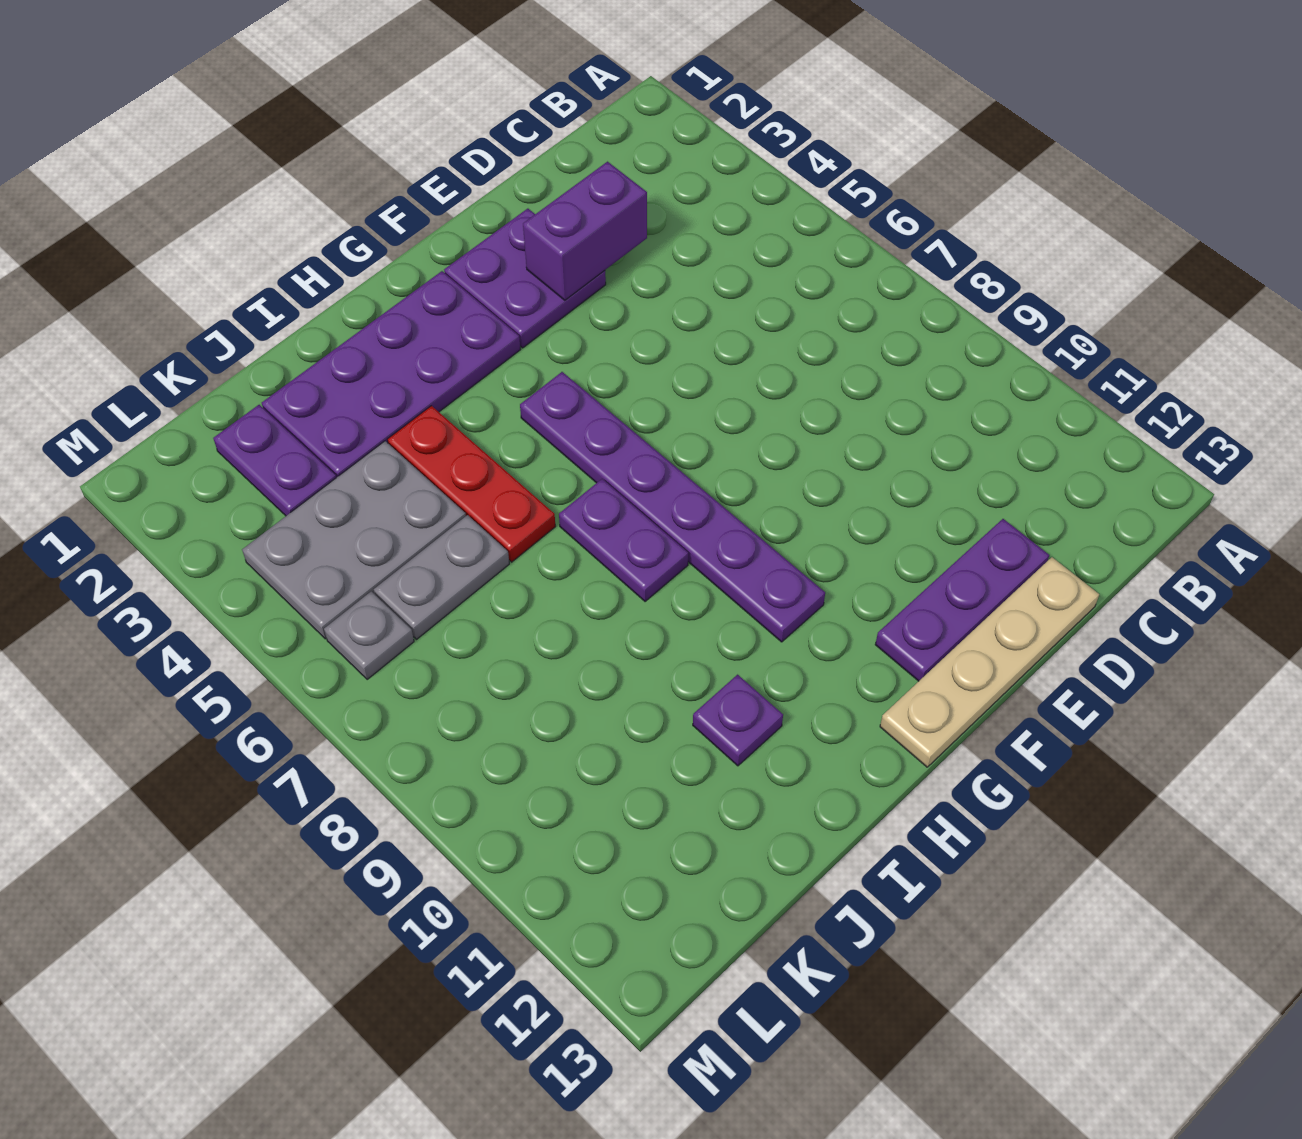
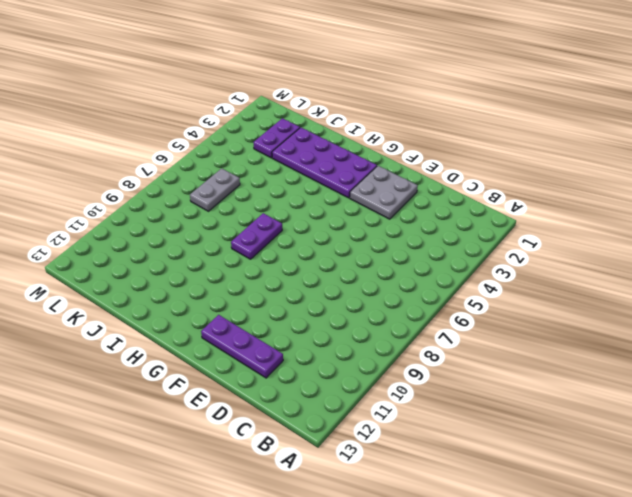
grey 2x2 plate [350,166,418,219] -> purple 2x2 plate [444,209,606,348]
grey 1x2 plate [190,168,240,211] -> grey 1x2 plate turned to [374,515,509,639]
none -> tan 1x4 plate [880,557,1099,767]
none -> purple 1x6 plate [520,372,825,642]
none -> red 1x3 plate [387,406,556,562]

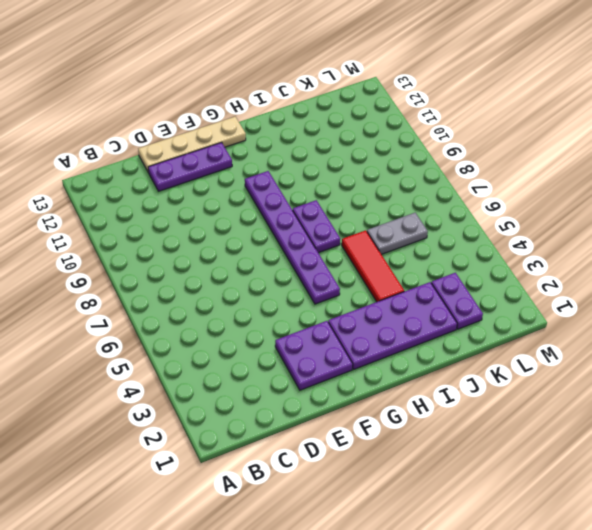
red 1x3 tile [342,230,404,302] -> red 1x3 plate [387,406,556,562]
none -> purple 1x1 plate [693,675,783,766]
none -> grey 2x3 plate [242,441,466,639]
none -> grey 1x1 plate [324,591,414,680]

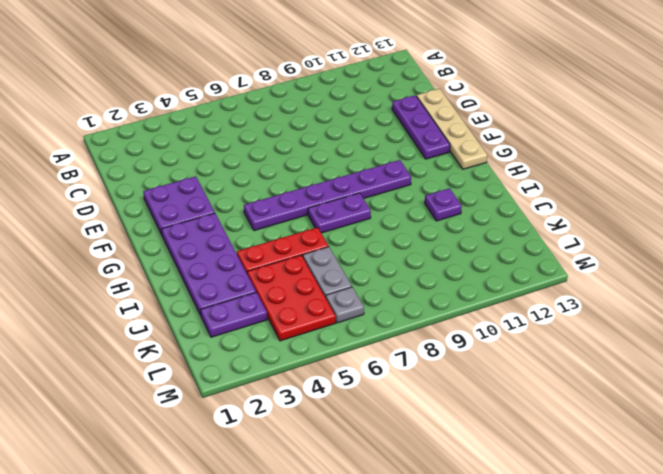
red 2x3 plate [247,255,336,341] -> grey 2x3 plate [242,441,466,639]
none -> purple 1x2 brick [523,162,647,300]

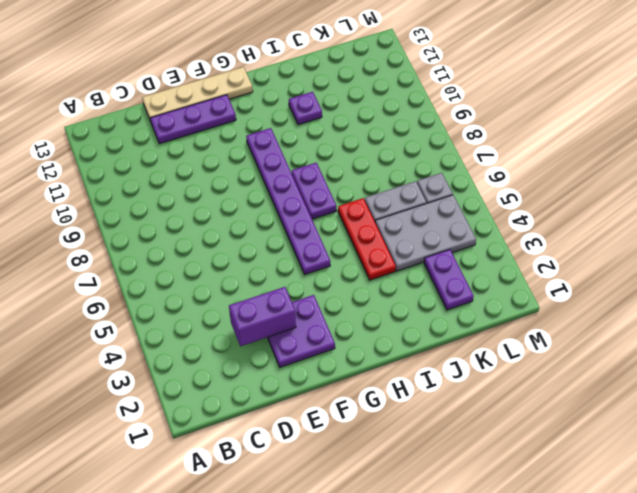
none -> purple 2x4 plate [262,271,521,478]

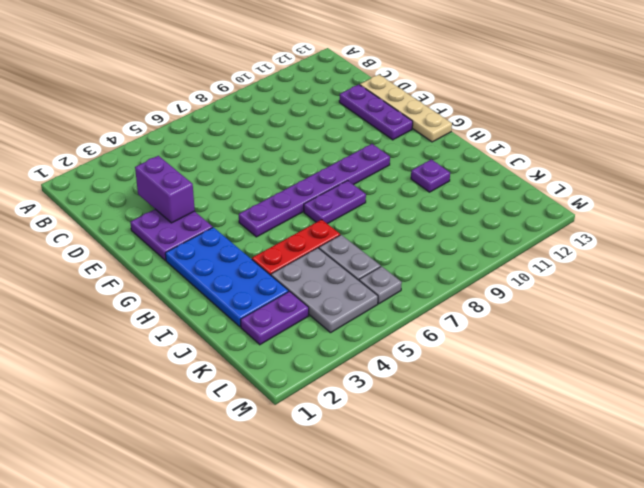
blue 2x4 plate [165,227,289,327] -> purple 2x4 plate [262,271,521,478]

